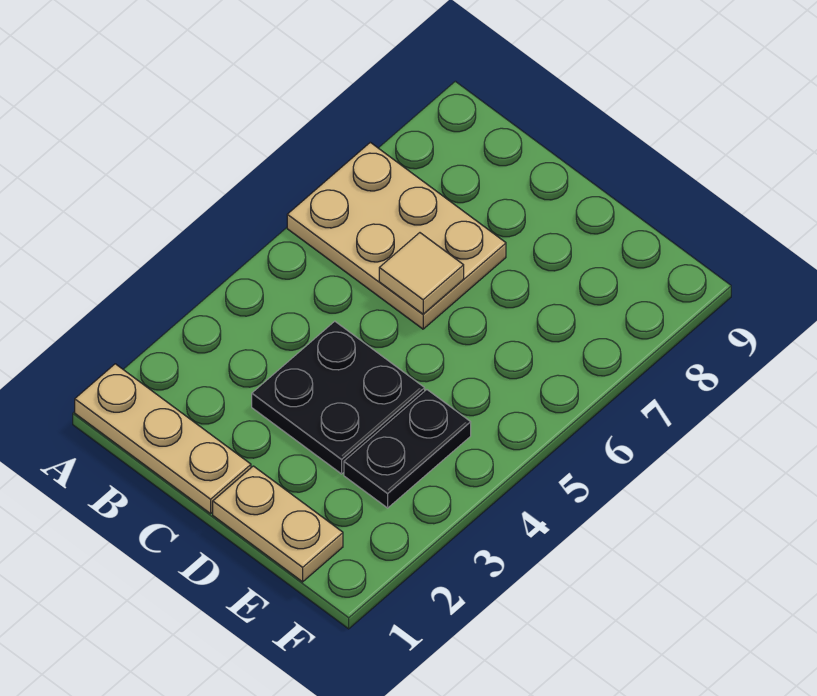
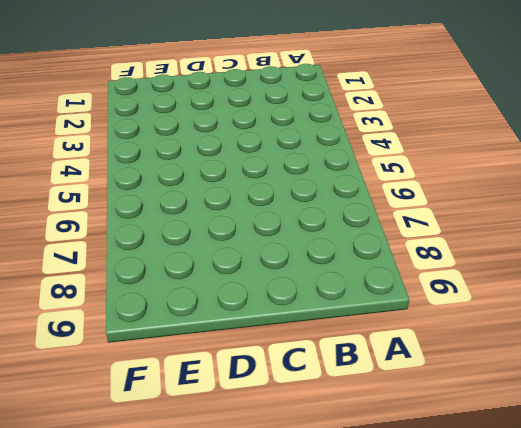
none -> tan 1x3 plate [75,364,251,514]
none -> tan 2x3 plate [287,142,506,329]

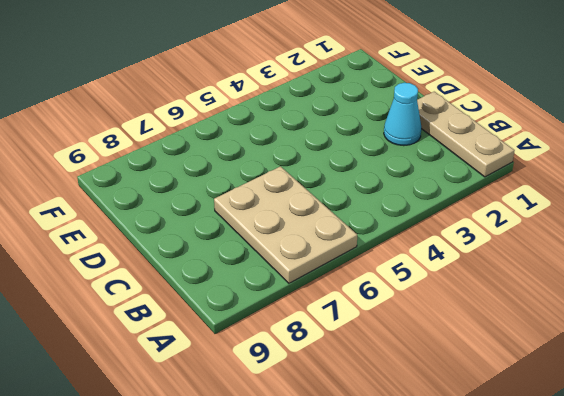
cyan 1x1 cone [384,83,422,146] -> none
none -> black 2x2 plate [252,321,425,474]
none -> tan 1x2 plate [213,466,343,582]

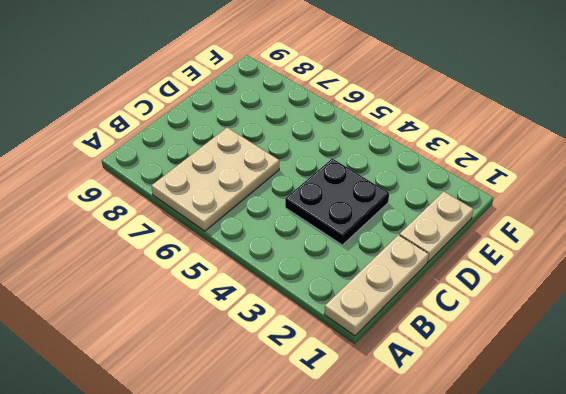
none -> black 1x2 plate [344,390,471,508]
none -> tan 1x1 tile [379,233,464,314]

